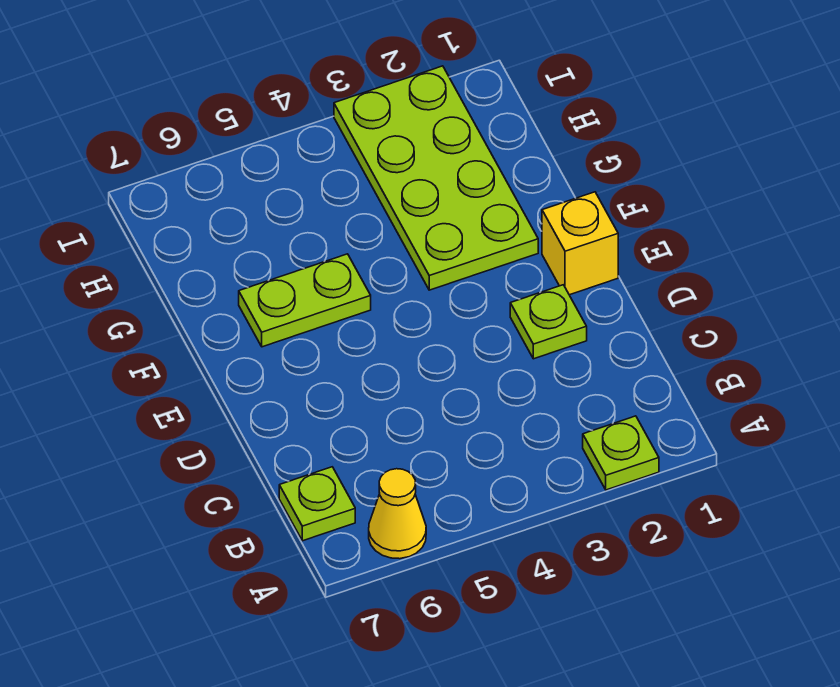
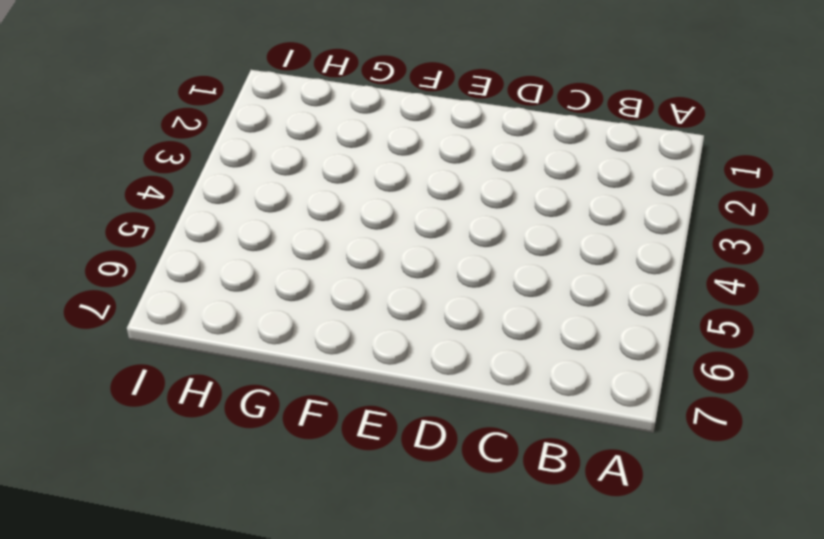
none -> lime 1x1 plate [583,416,659,490]
none -> yellow 1x1 cone [369,469,426,559]

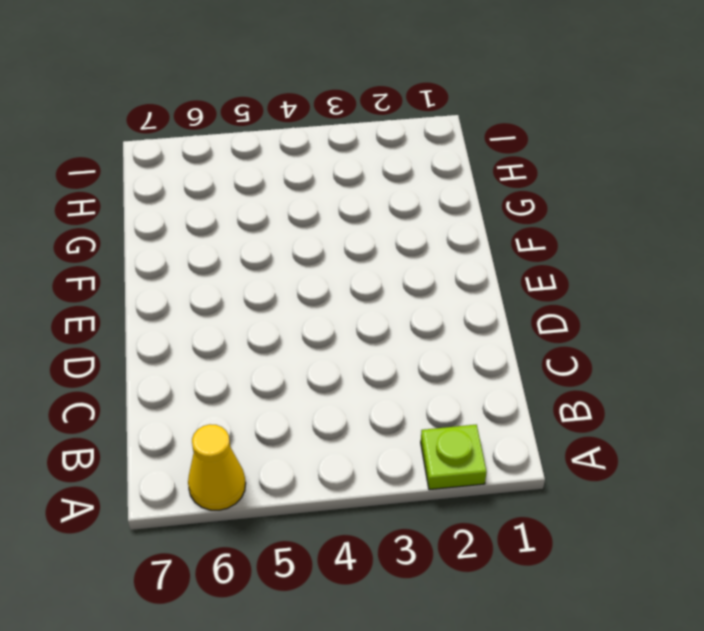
none -> lime 1x1 plate [279,467,355,541]
none -> lime 1x1 plate [510,285,587,359]

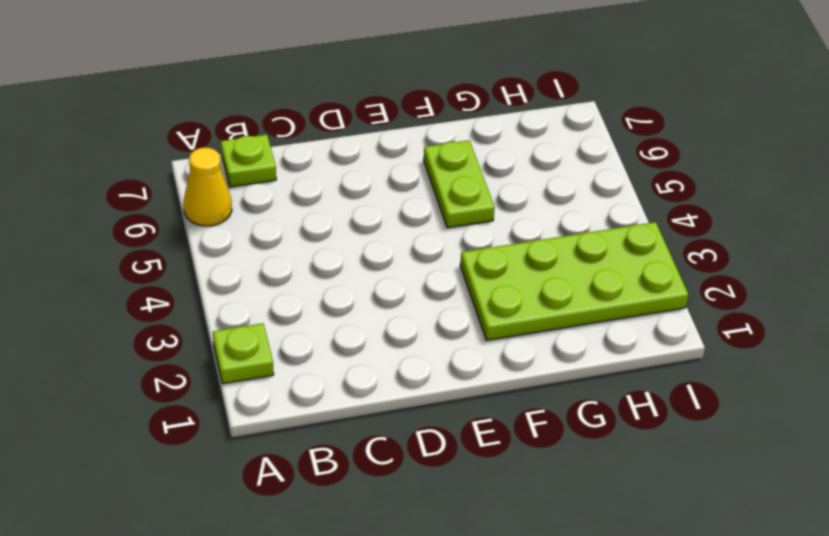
none -> lime 1x1 plate [510,285,587,359]
none -> yellow 1x1 brick [542,192,618,295]

